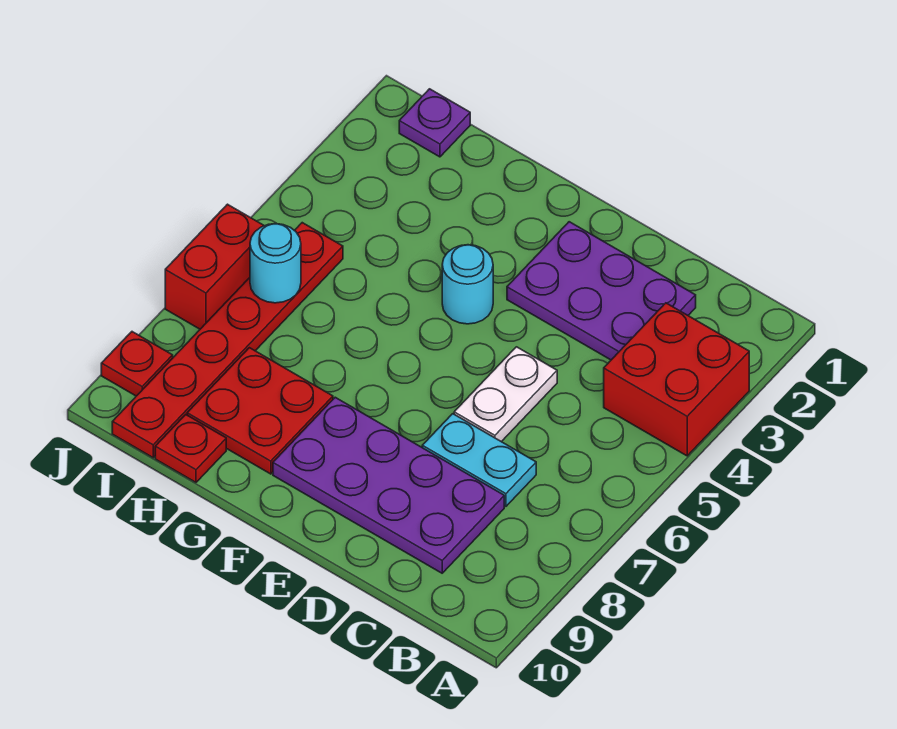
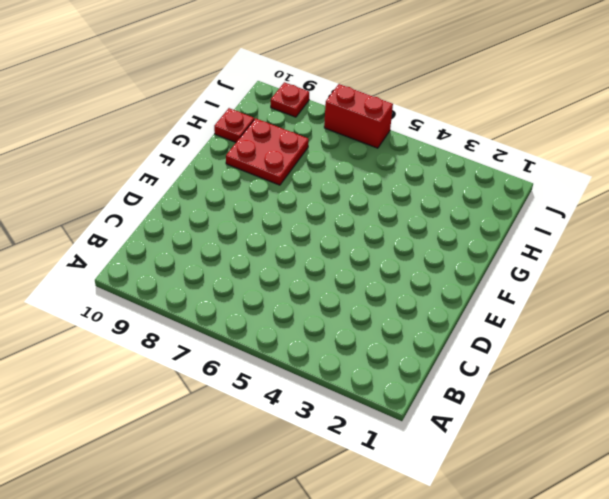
none -> red 2x2 brick [604,303,749,456]
none -> purple 2x3 plate [507,222,696,360]
none -> cyan 1x2 plate [422,414,536,506]

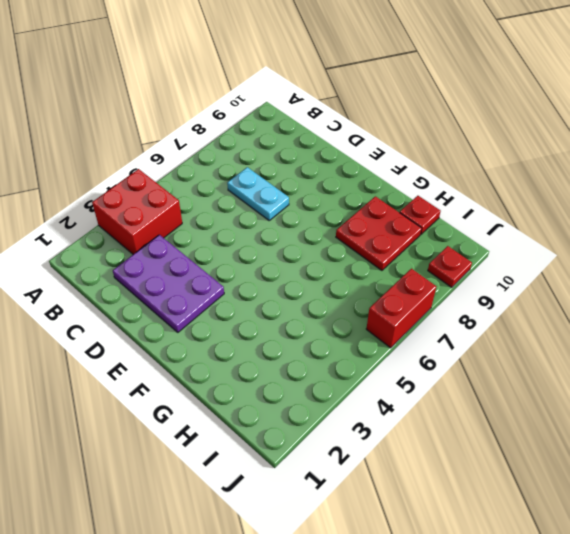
none -> purple 2x4 plate [273,397,504,573]
none -> white 1x2 plate [454,347,557,442]
none -> cyan 1x1 round brick [442,245,493,324]

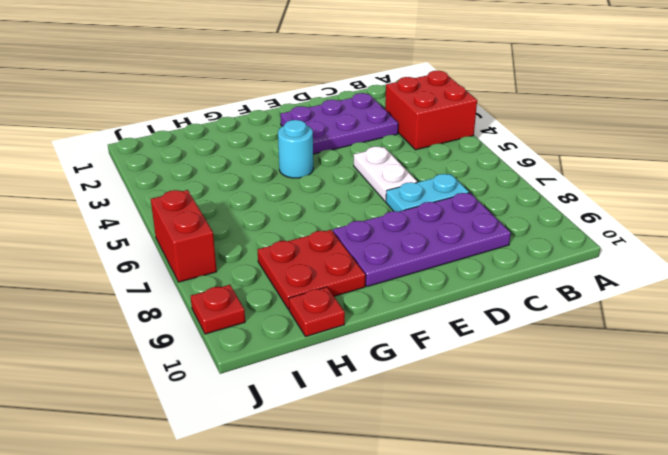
none -> purple 1x1 plate [399,89,470,157]
none -> red 1x6 plate [112,223,343,458]
none -> cyan 1x1 round brick [250,224,301,303]

